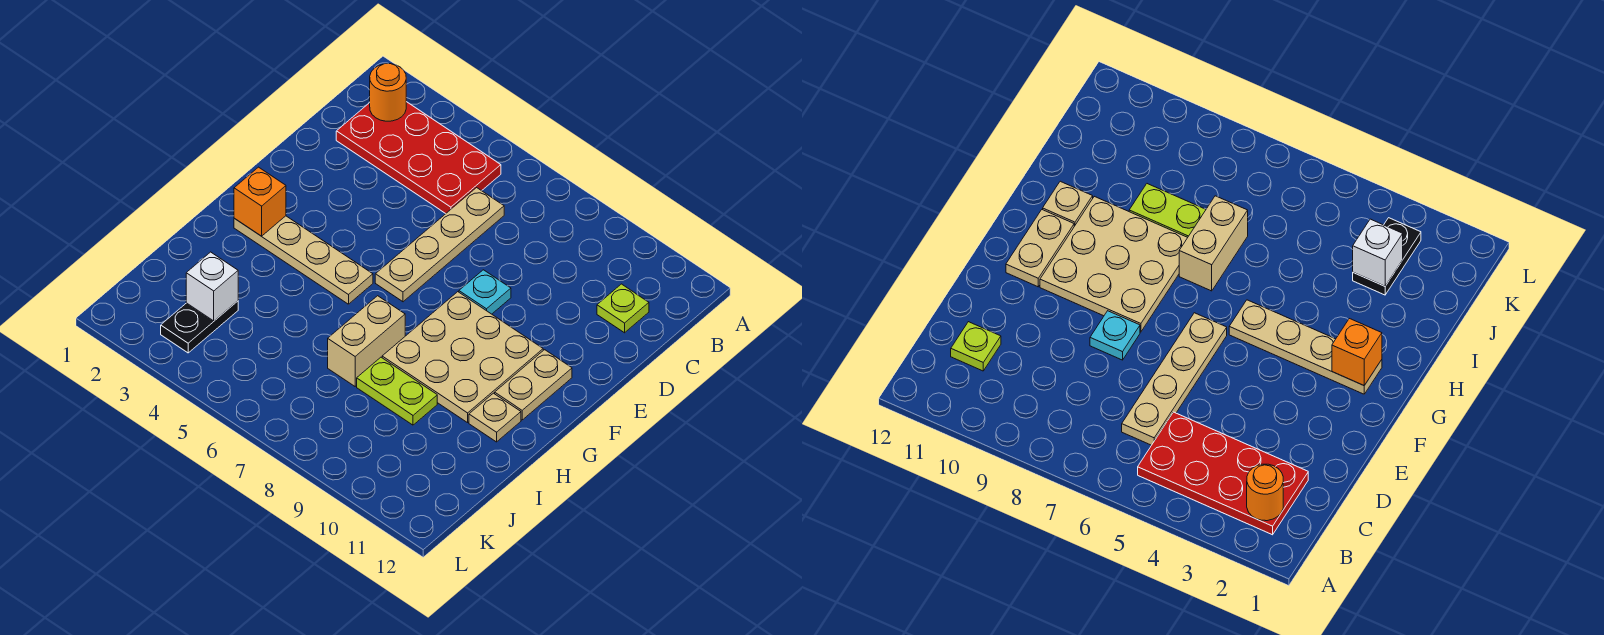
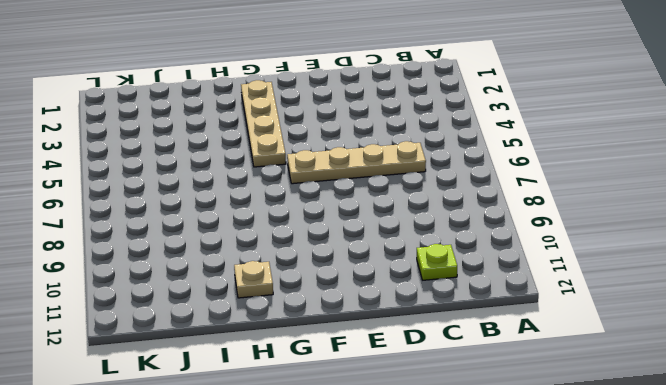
none -> red 2x4 plate [336,102,501,214]
none -> cyan 1x1 plate [459,270,511,314]
none -> tan 3x3 plate [382,292,543,423]

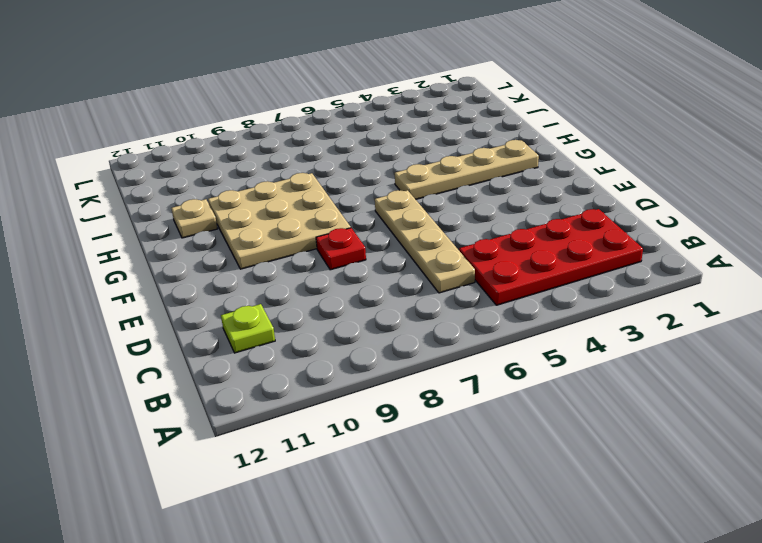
red 1x1 plate [316,228,366,270] -> cyan 1x1 plate [459,270,511,314]
none -> tan 1x2 plate [495,350,572,420]
none -> tan 1x2 brick [328,296,405,386]
none -> lime 1x2 plate [357,357,437,425]

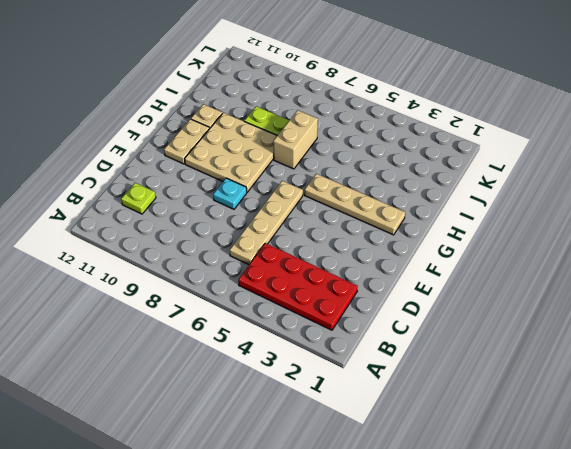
none -> black 1x2 plate [161,301,238,353]
none -> orange 1x1 round brick [370,64,406,121]
none -> orange 1x1 brick [234,167,286,236]

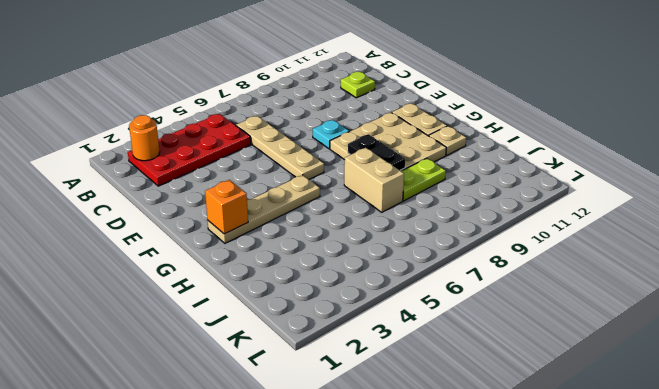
black 1x2 plate [348,134,405,170] -> black 1x2 plate moved to [161,301,238,353]
none -> white 1x1 brick [186,252,238,321]

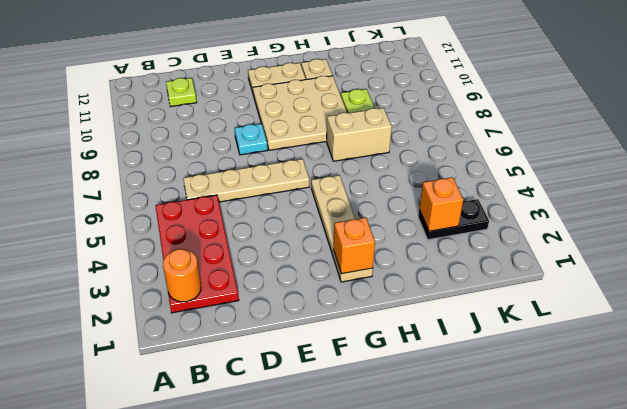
orange 1x1 brick [419,177,464,231] -> white 1x1 brick [186,252,238,321]

